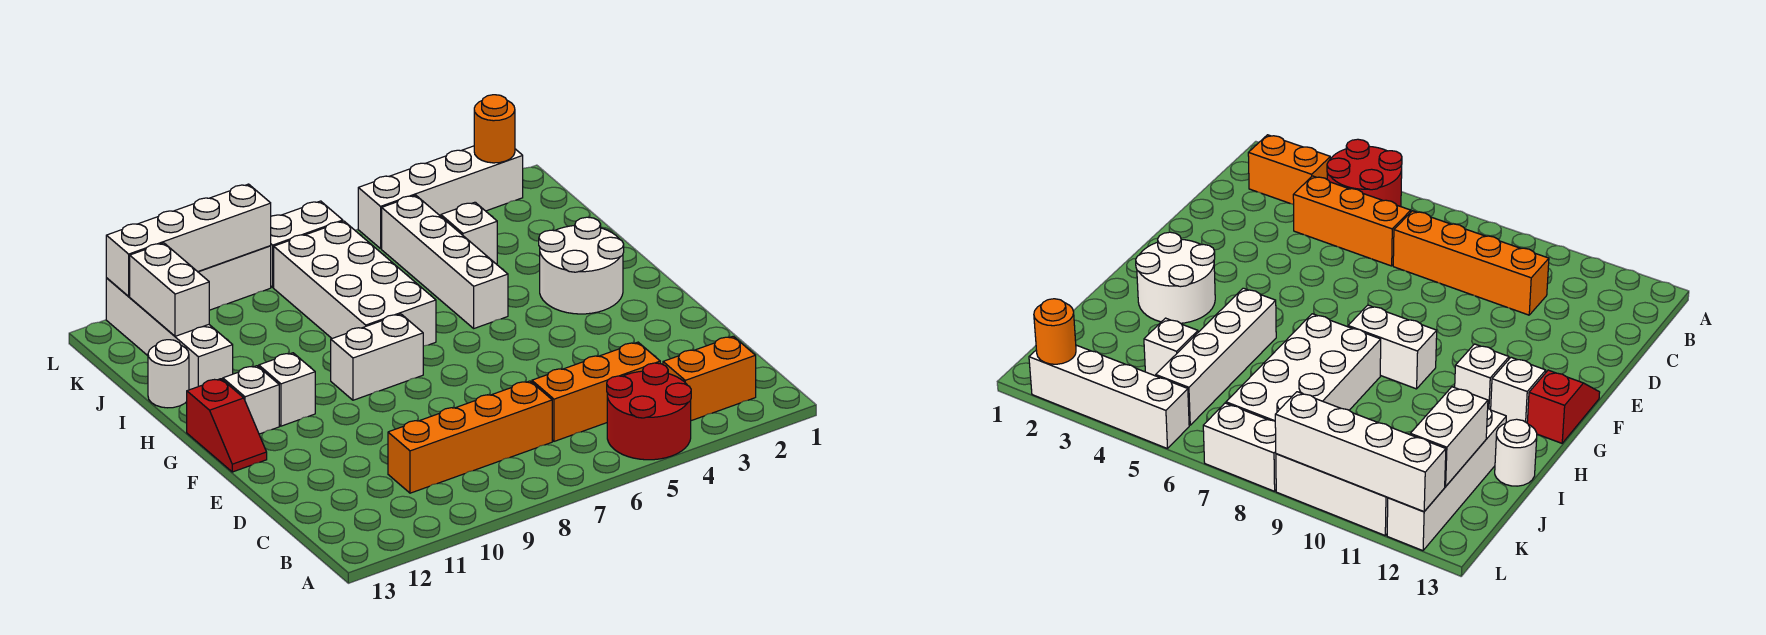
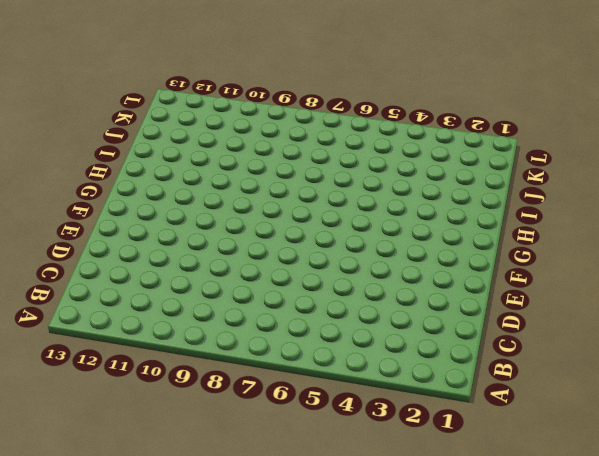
none -> red 2x2 round brick [607,363,691,460]
none -> orange 1x2 brick [663,336,756,421]
none -> orange 1x3 brick [532,342,660,441]

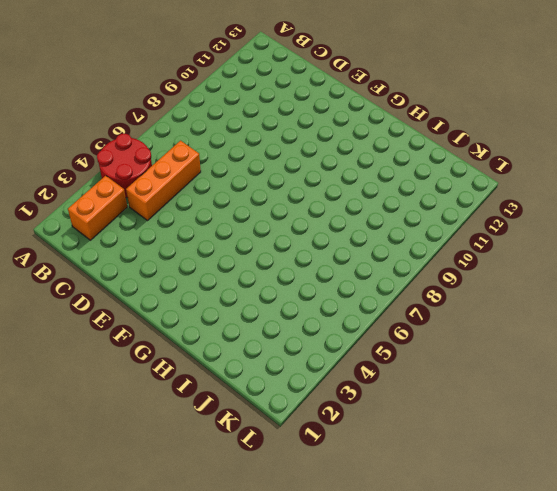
none -> orange 1x4 brick [388,381,552,493]
none -> red 1x2 slope [187,379,267,472]
none -> white 2x2 round brick [539,217,624,314]

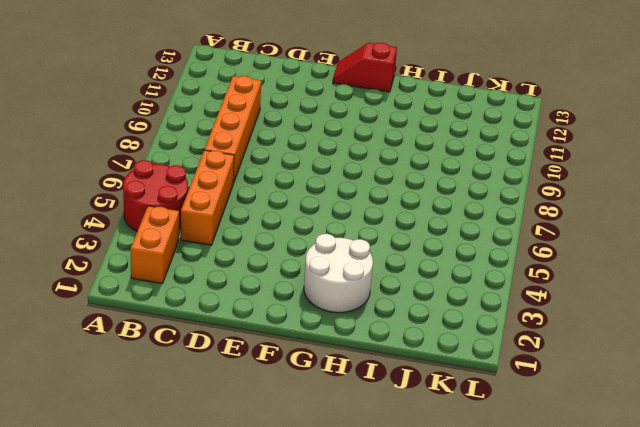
none -> white 1x2 brick [331,314,423,400]
none -> white 1x1 brick [259,353,315,426]
none -> white 1x1 brick [223,366,279,434]

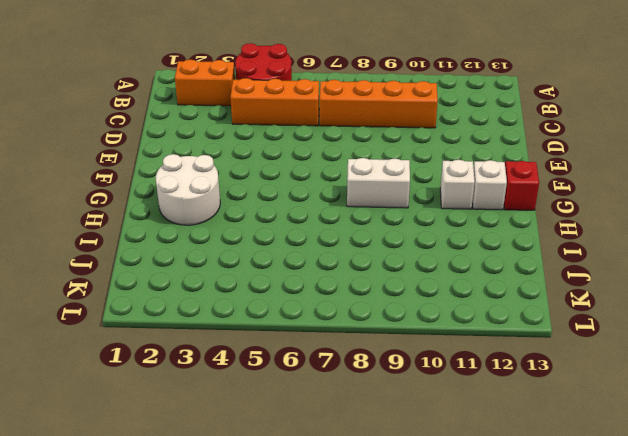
none -> white 1x4 brick [382,195,508,328]
none -> white 2x4 brick [274,221,436,346]
none -> white 1x4 brick [106,278,233,390]

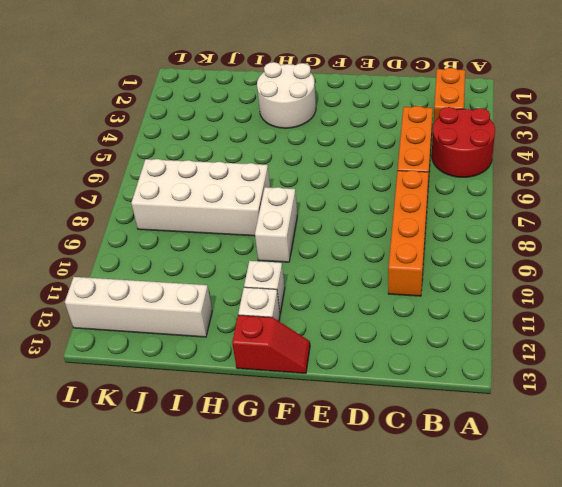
none -> white 1x4 brick [382,195,508,328]
none -> white 1x1 round brick [148,340,189,408]
none -> white 1x1 brick [441,202,497,264]

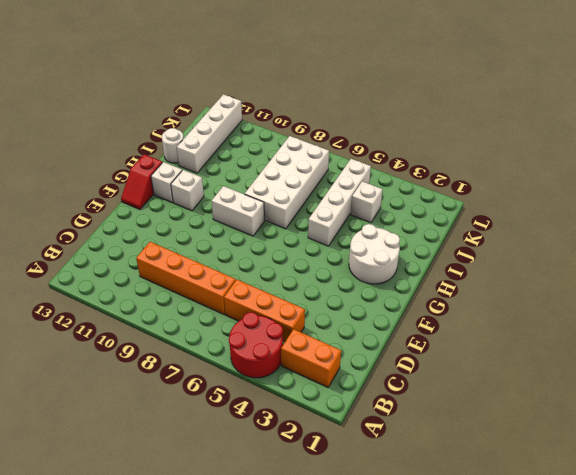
none -> white 1x4 brick [358,146,523,249]
none -> white 1x2 brick [271,201,343,287]
none -> white 1x3 brick [198,246,271,310]

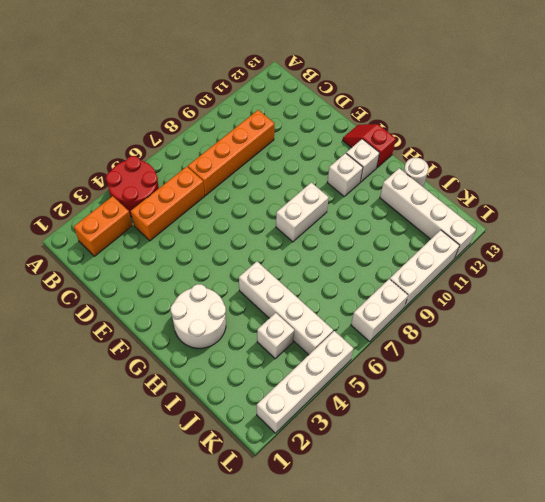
none -> white 2x4 brick [274,221,436,346]
none -> white 1x2 brick [130,243,209,336]
none -> orange 1x1 round brick [474,95,515,163]

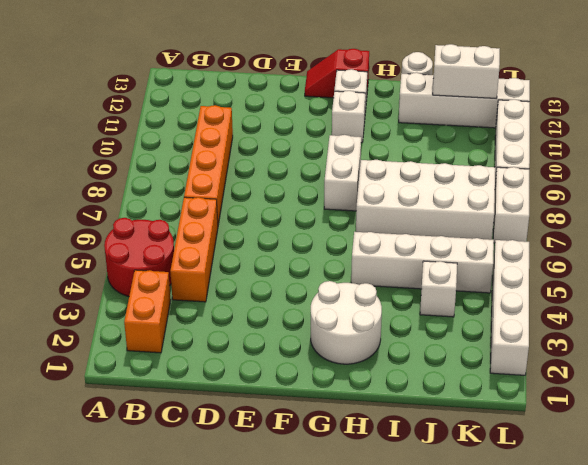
none -> orange 1x1 round brick [474,95,515,163]
none -> white 1x4 brick [106,184,271,296]

